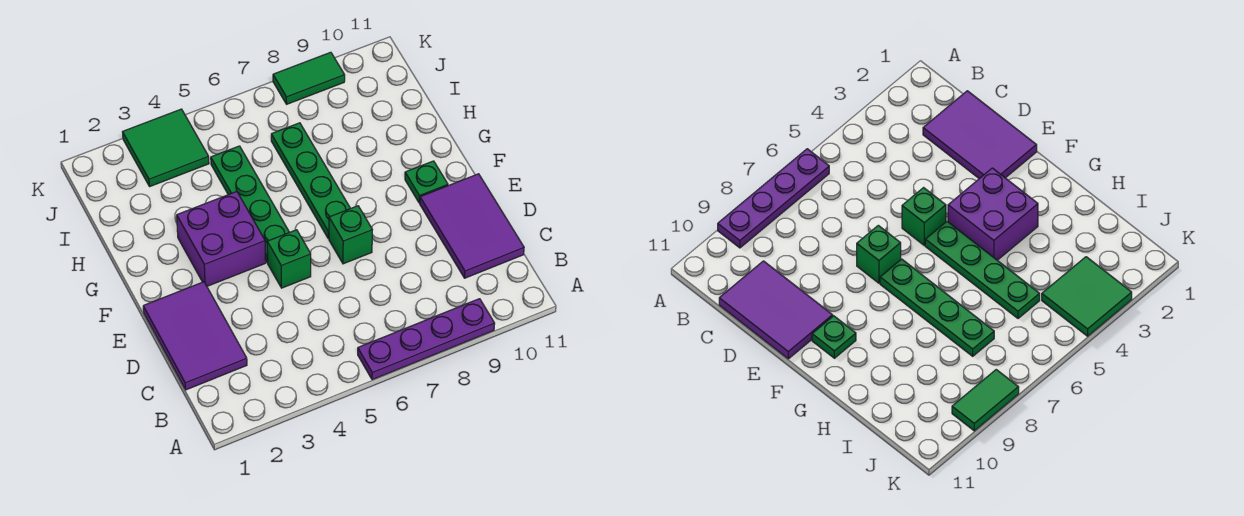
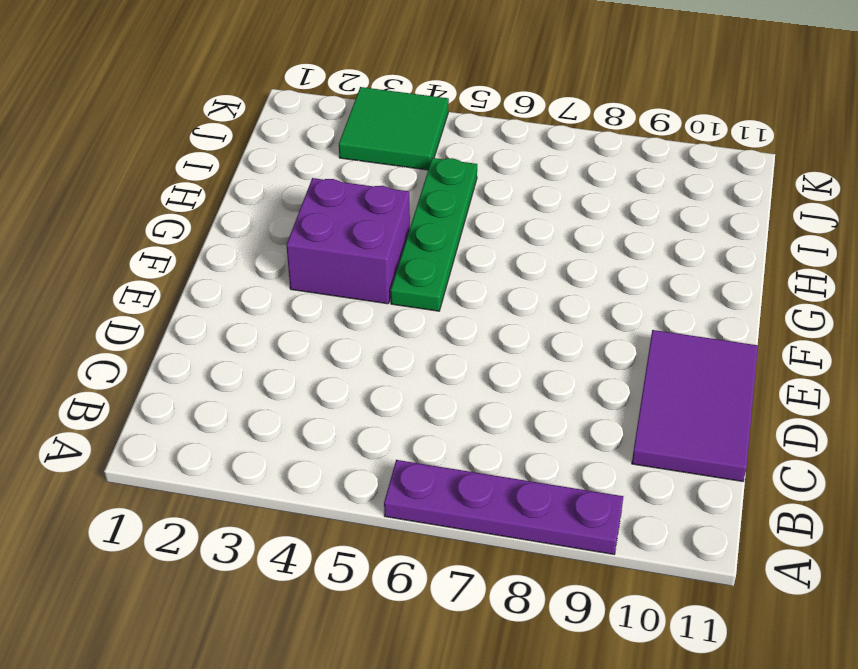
none -> purple 2x3 tile [143,282,247,390]
none -> green 1x1 brick [267,230,311,288]

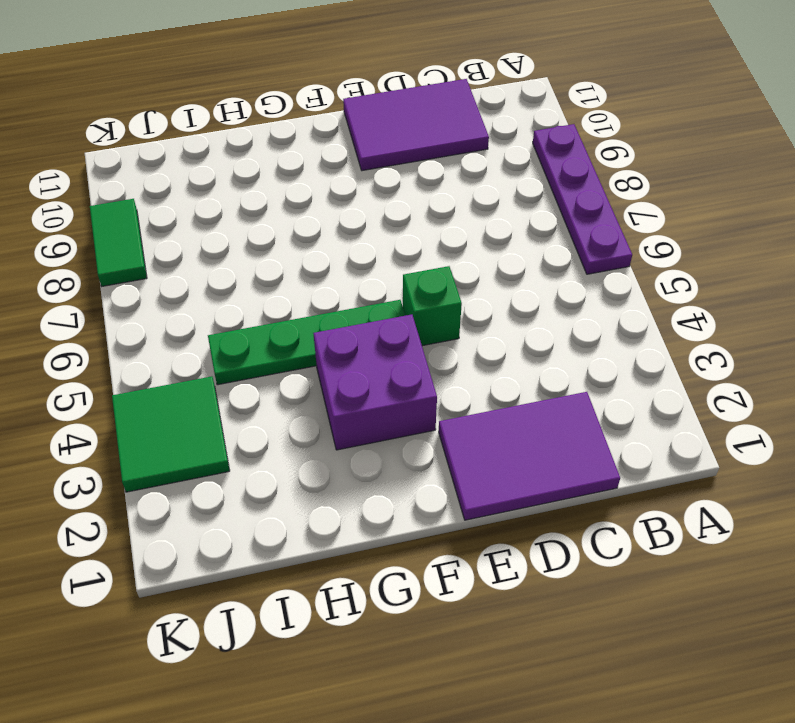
none -> green 1x1 brick [329,206,372,264]
none -> green 1x4 plate [271,123,350,239]

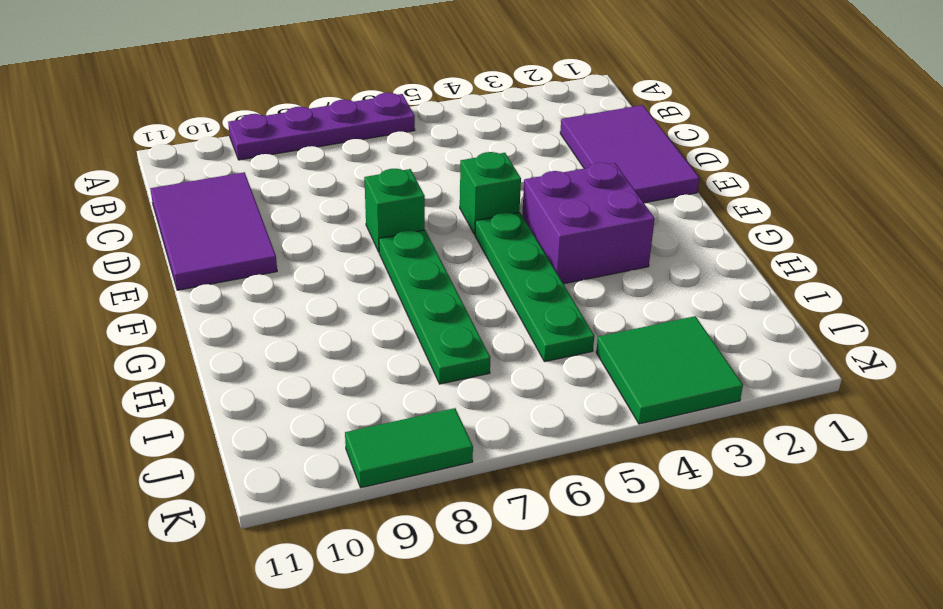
none -> green 1x1 plate [405,161,448,203]

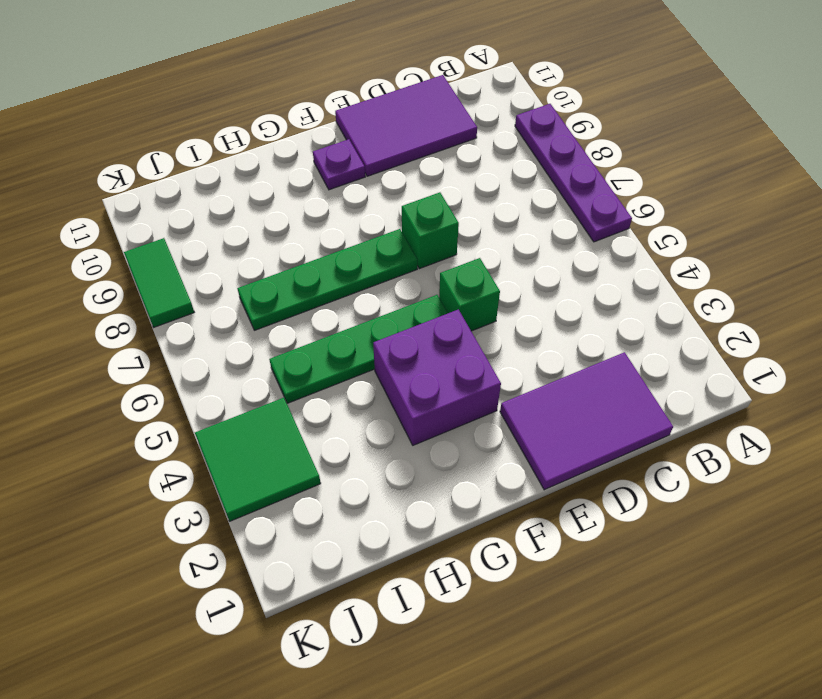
purple 1x1 plate [313,139,365,190] -> green 1x1 plate [405,161,448,203]

